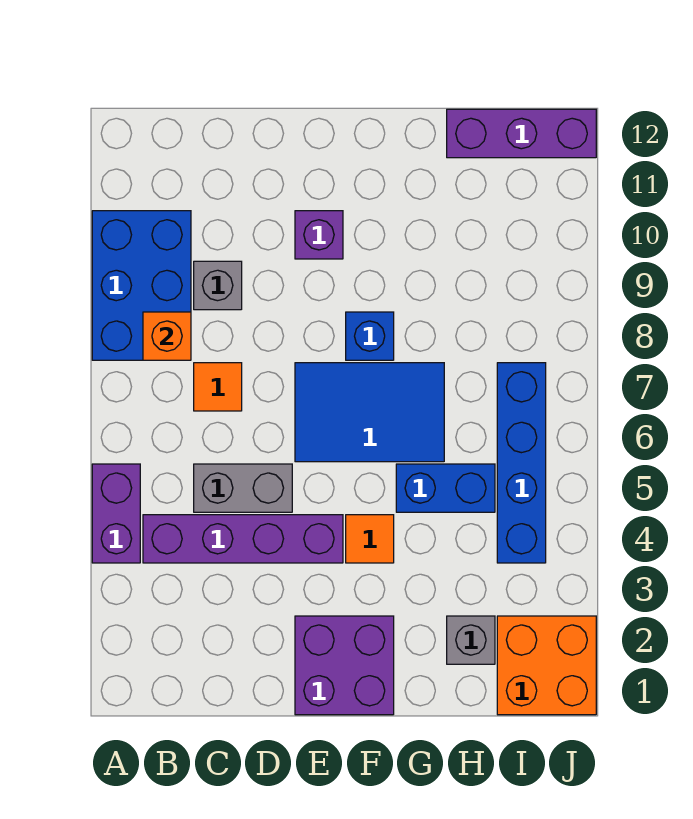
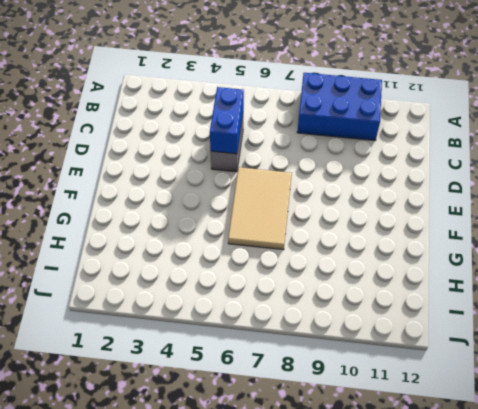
blue 1x2 brick [210,87,244,154] -> blue 1x2 brick moved to [396,464,495,512]
tan 2x3 tile [228,167,292,250] -> blue 2x3 tile [295,363,444,462]
none -> purple 1x2 brick [92,464,140,563]
none -> purple 1x4 brick [143,515,343,563]
none -> orange 1x1 tile [194,363,242,411]

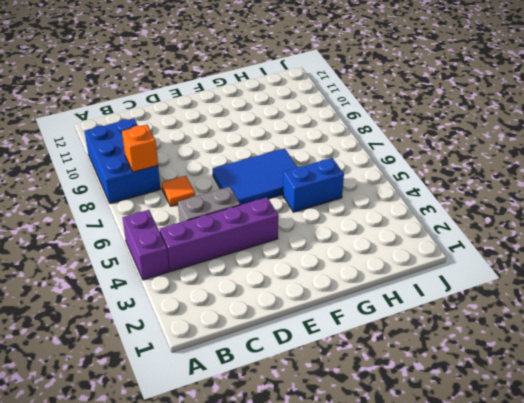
none -> grey 1x1 brick [194,261,242,310]
none -> purple 2x2 brick [295,616,394,715]
none -> purple 1x1 brick [295,211,343,259]

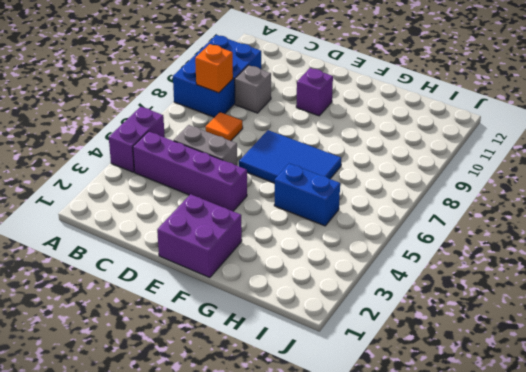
none -> orange 1x1 tile [346,515,394,563]
none -> blue 1x1 brick [346,312,394,360]
none -> grey 1x1 brick [447,616,495,664]

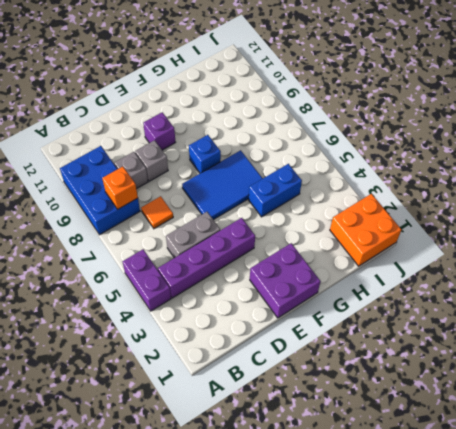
grey 1x1 brick [135,140,168,181] -> grey 1x1 brick moved to [447,616,495,664]
none -> orange 1x1 tile [346,515,394,563]
none -> purple 1x3 brick [447,109,596,158]
none -> blue 1x4 brick [497,363,546,563]

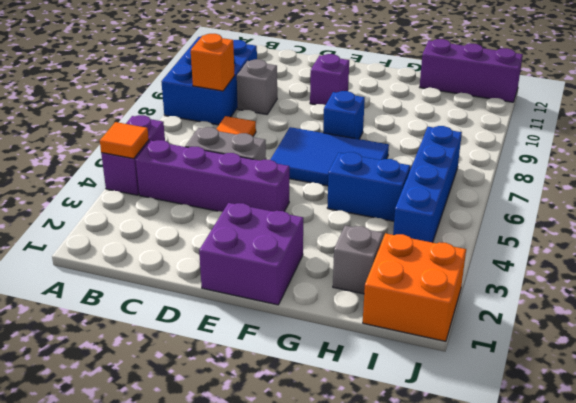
orange 1x1 tile [100,122,149,159] -> orange 1x1 tile moved to [346,515,394,563]

